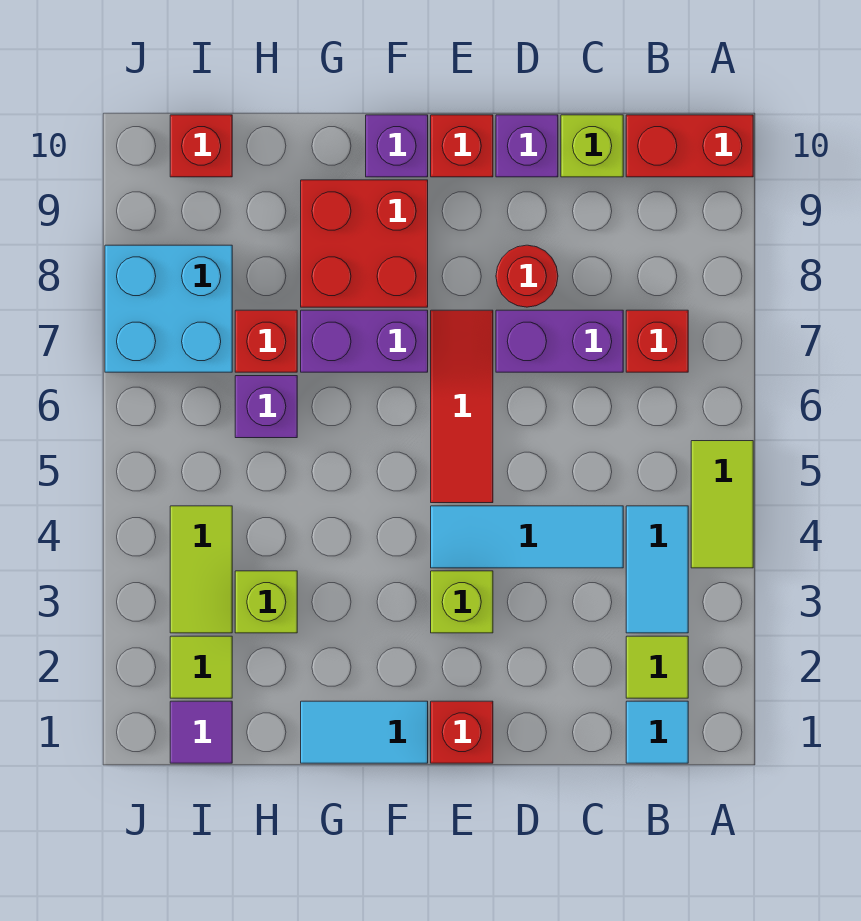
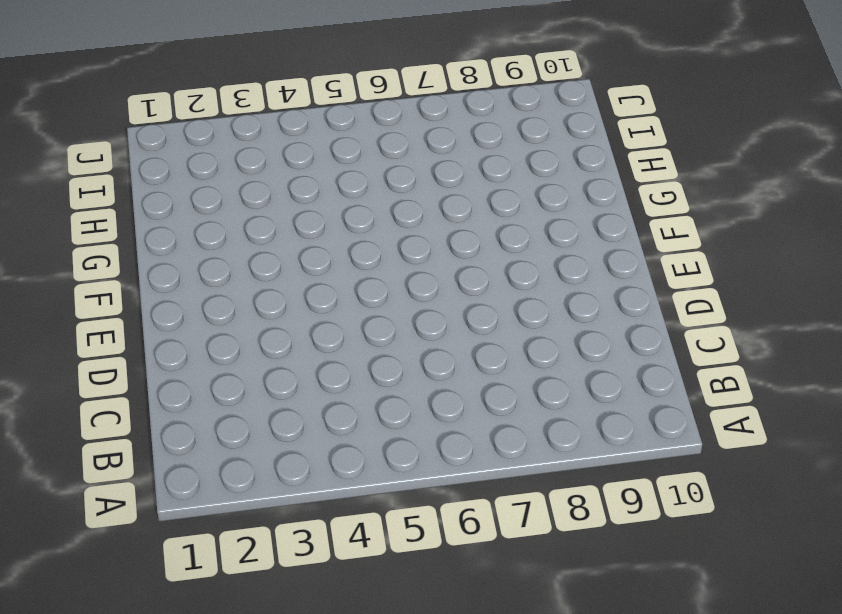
none -> lime 1x2 tile [691,441,753,568]
none -> red 1x2 brick [626,115,753,177]
none -> cyan 1x1 tile [626,701,688,763]

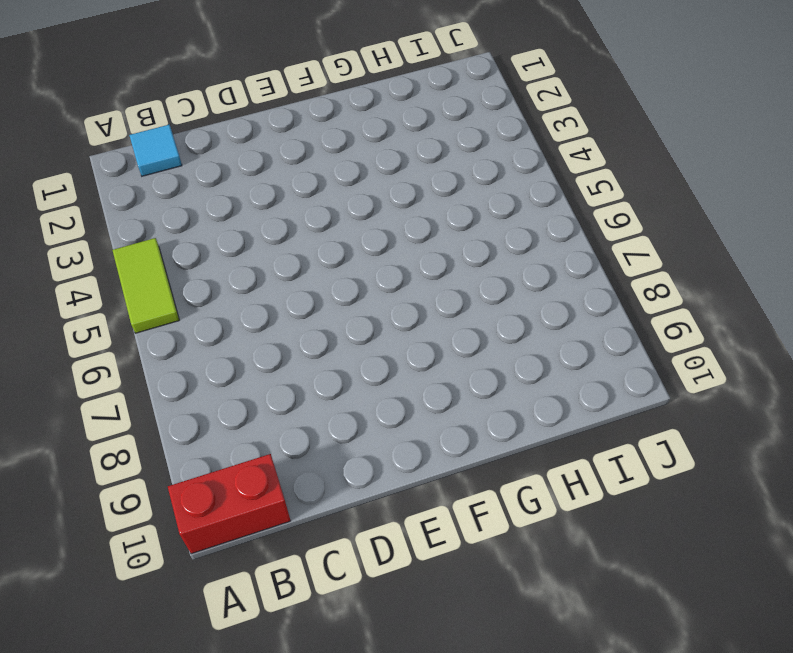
none -> lime 1x1 tile [626,636,688,698]
none -> cyan 1x2 tile [626,506,688,633]
none -> red 1x1 brick [626,310,688,372]

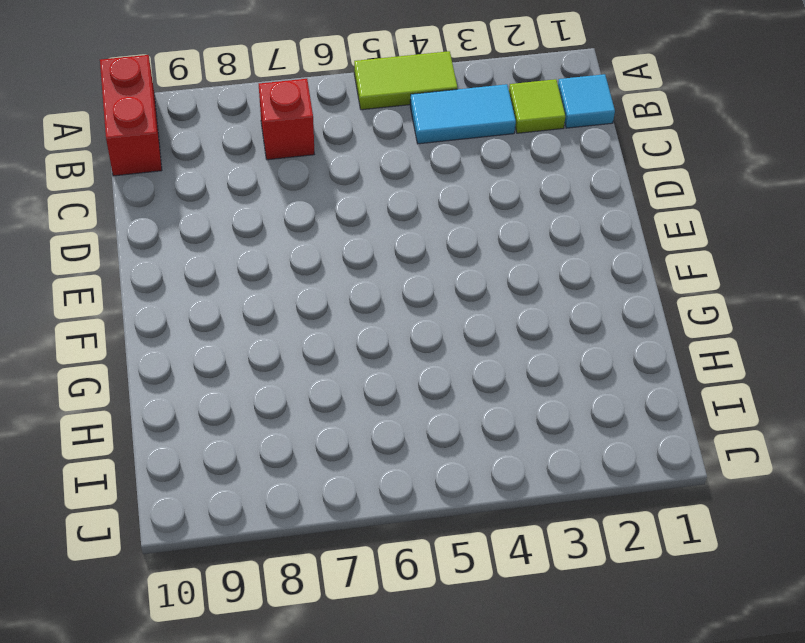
none -> cyan 1x3 tile [431,506,623,568]
none -> purple 1x2 brick [496,310,623,372]
none -> lime 1x1 brick [561,115,623,177]

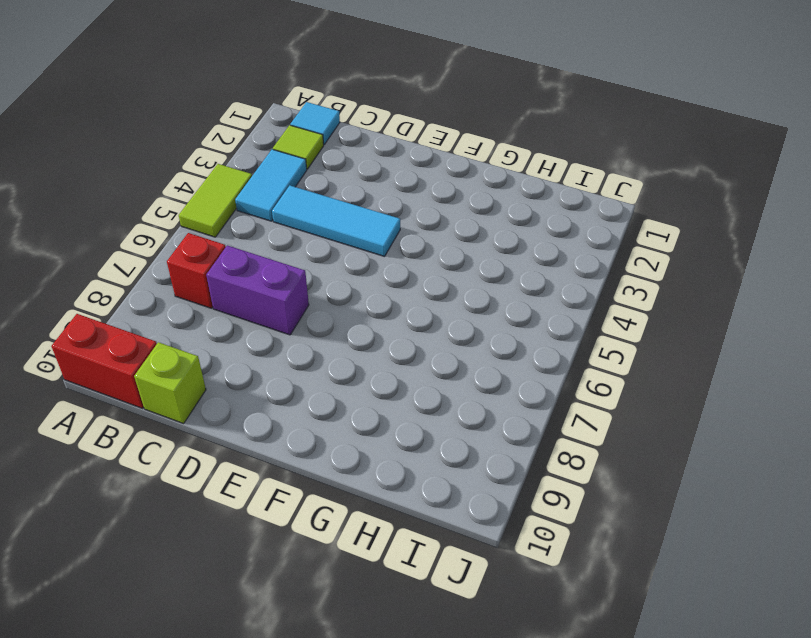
none -> red 1x1 round brick [496,245,558,307]
none -> purple 1x1 brick [496,115,558,177]
none -> red 1x1 brick [431,701,493,763]

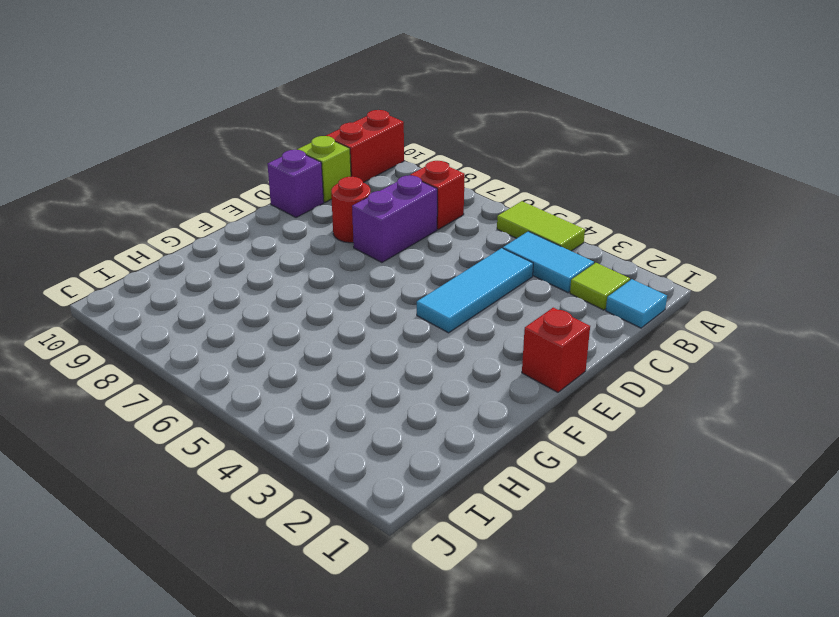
none -> lime 1x1 brick [431,571,493,633]
none -> red 1x3 tile [431,310,493,503]
none -> red 1x1 brick [431,115,493,177]

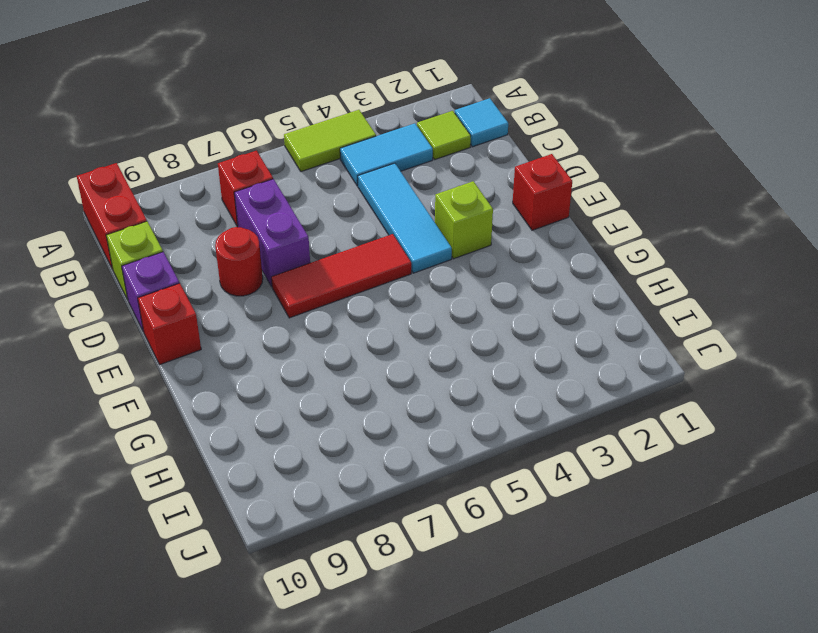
none -> cyan 1x2 tile [301,701,428,763]
none -> purple 1x2 brick [301,310,428,372]
none -> red 2x2 brick [301,180,428,307]

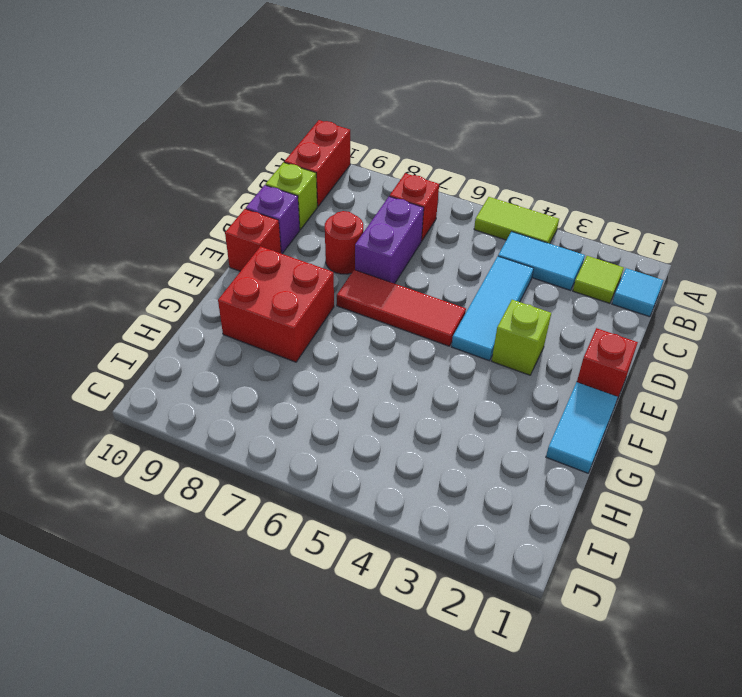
none -> purple 1x2 brick [301,310,428,372]
none -> purple 1x1 brick [366,115,428,177]
none -> lime 1x1 brick [235,571,297,633]

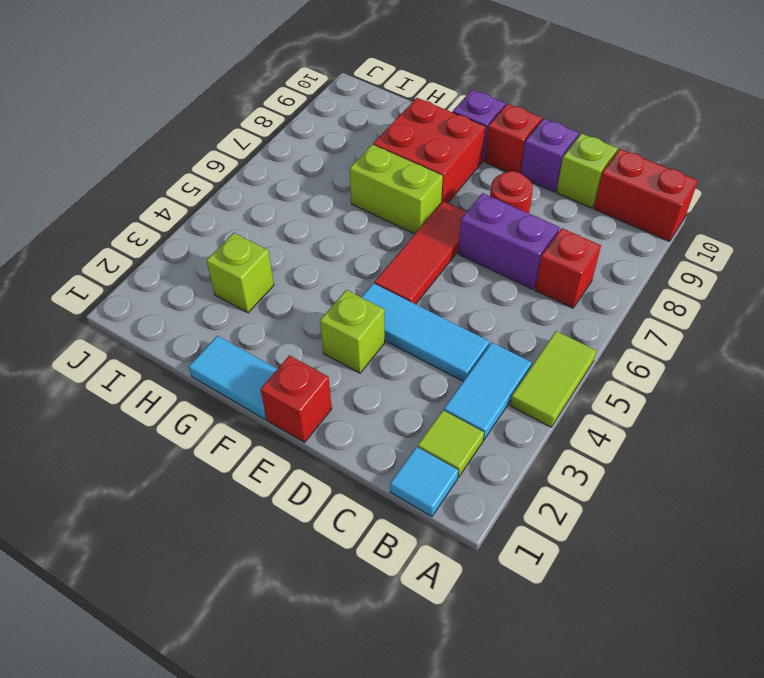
lime 1x2 brick [350,144,443,234] -> purple 1x2 brick [301,310,428,372]
none -> purple 1x1 brick [235,376,297,438]
none -> red 1x1 brick [235,310,297,372]
none -> purple 1x1 tile [170,701,232,763]

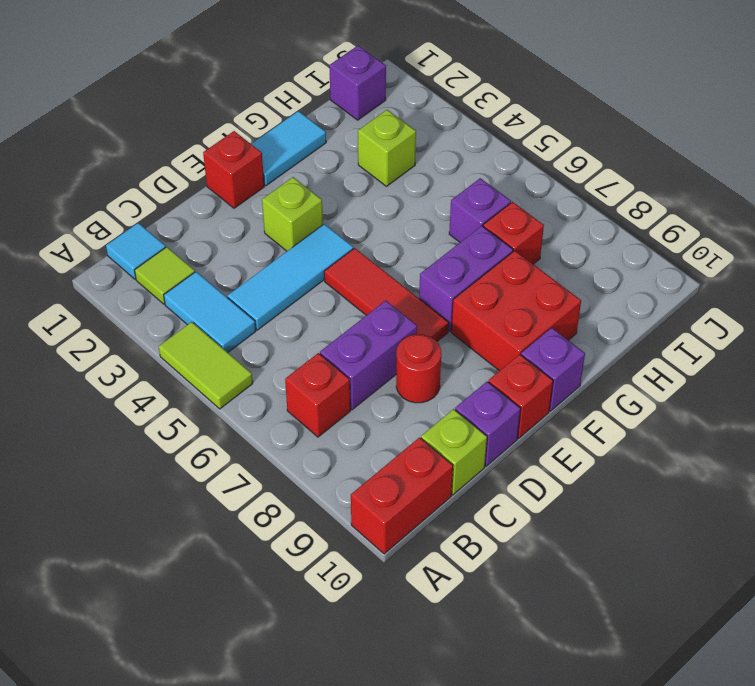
purple 1x1 brick [329,46,386,120] -> purple 1x1 tile [170,701,232,763]
none -> lime 1x1 tile [170,636,232,698]
none -> lime 1x2 tile [170,506,232,633]
none -> cyan 2x2 brick [105,245,232,372]

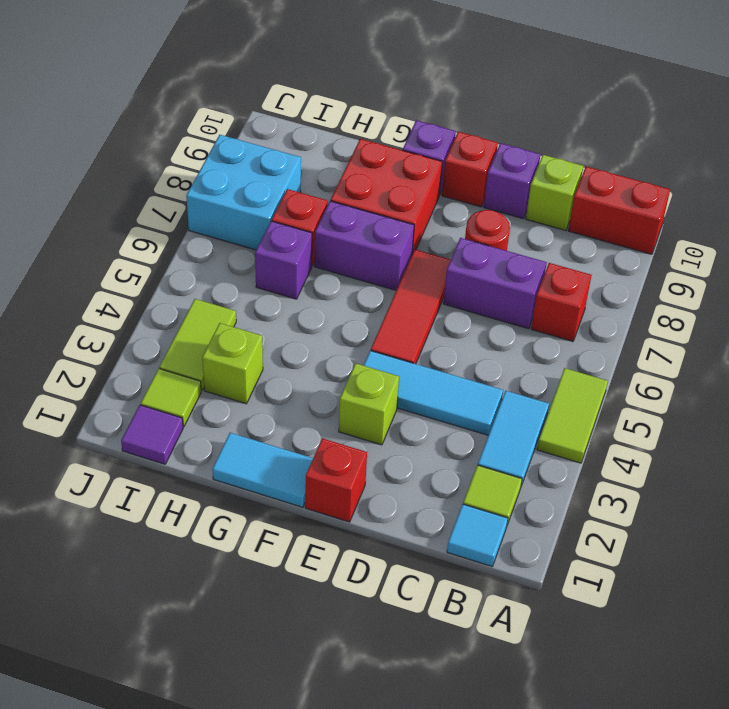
none -> red 1x1 brick [170,115,232,177]

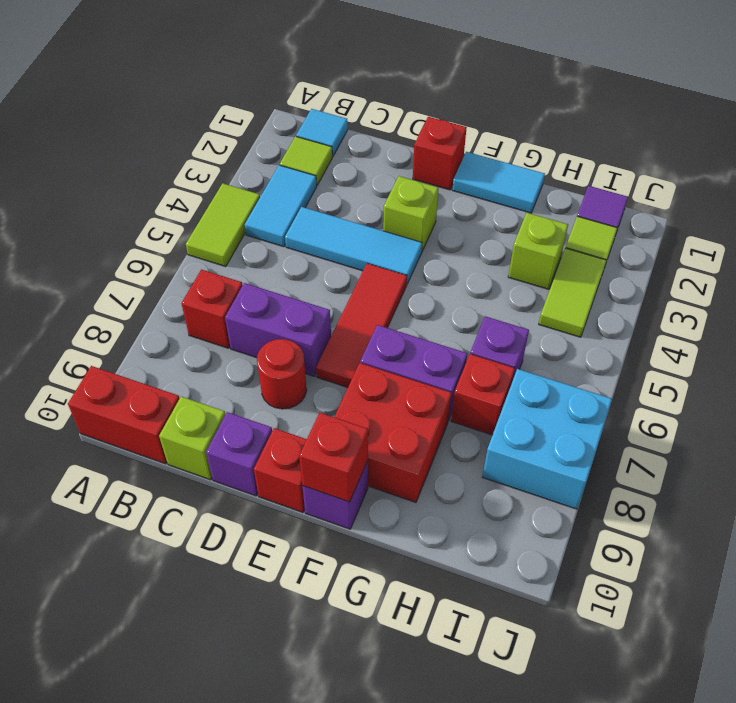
red 1x1 brick [299,413,368,502] -> red 1x1 brick moved to [170,115,232,177]

